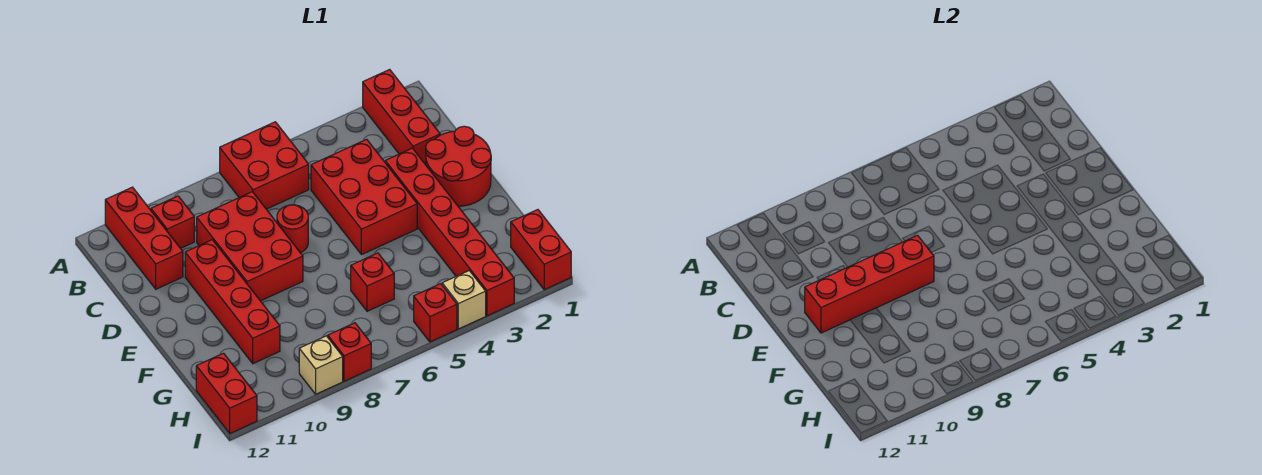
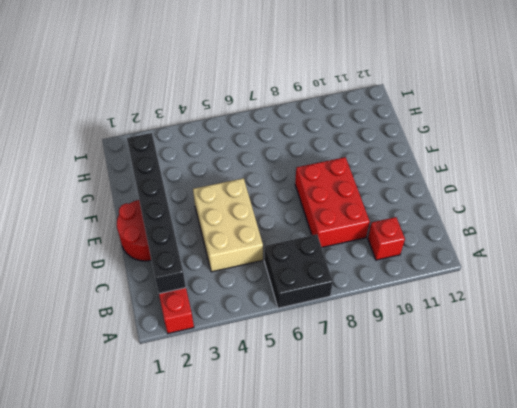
black 2x2 brick [264,234,333,308] -> red 2x2 brick [220,122,309,209]
black 1x6 brick [127,133,186,294] -> none
tan 2x3 brick [193,178,263,272] -> red 2x3 brick [311,139,417,255]
none -> red 1x3 brick [105,187,183,289]
none -> red 1x6 brick [385,148,514,316]
none -> red 1x1 round brick [277,205,308,253]

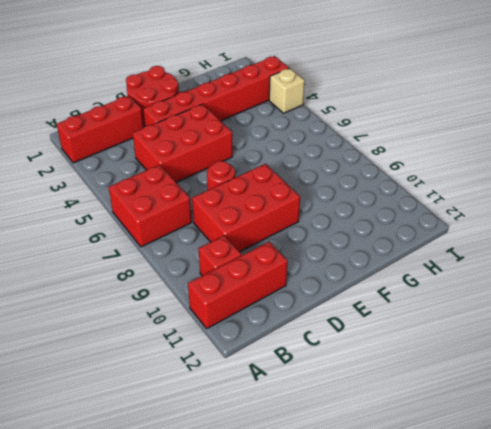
none -> red 1x4 brick [185,240,280,364]
none -> red 1x1 brick [351,253,394,311]
none -> red 1x2 brick [511,210,571,290]

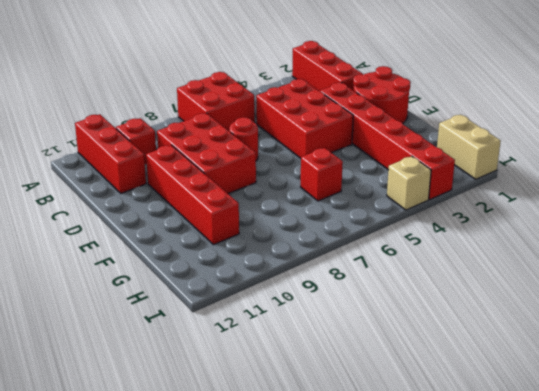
tan 1x2 brick [437,115,501,179] -> red 1x2 brick [511,210,571,290]
none -> red 1x2 brick [196,353,257,433]
none -> red 1x1 brick [414,284,457,342]
none -> red 1x1 brick [328,323,371,381]

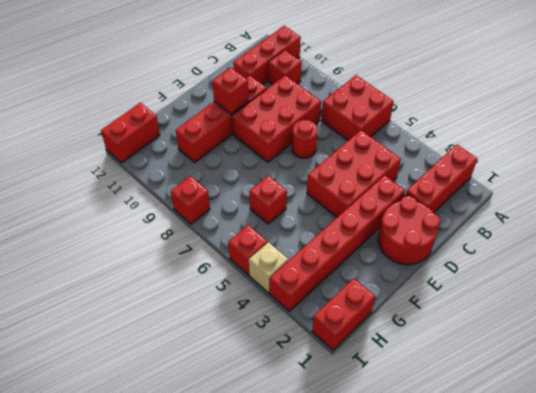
red 1x1 brick [212,67,249,114] -> red 1x4 brick [805,235,934,333]
none -> tan 1x1 brick [299,336,343,394]

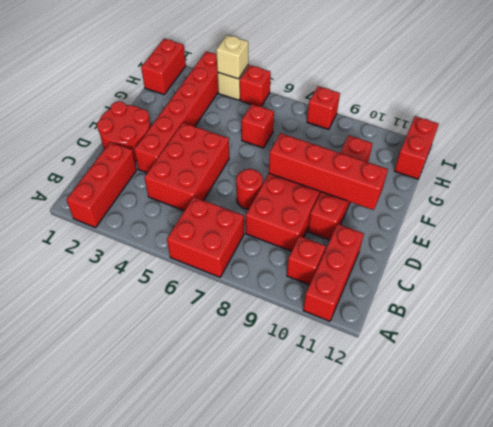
tan 1x1 brick [216,35,248,79] -> tan 1x1 brick moved to [299,336,343,394]

